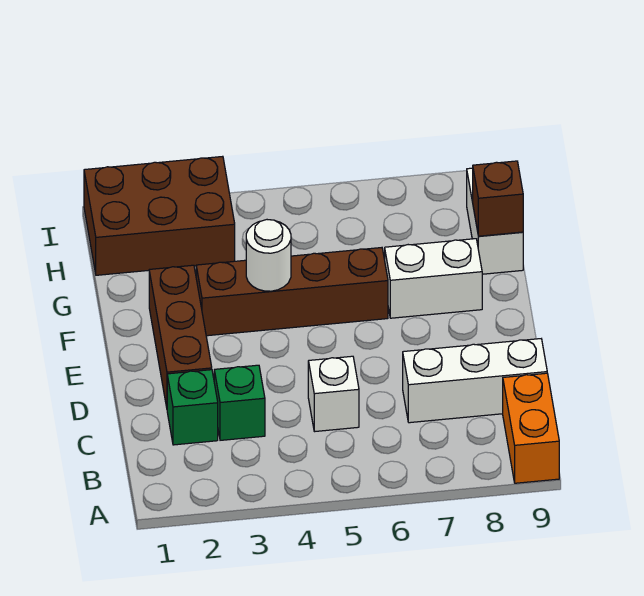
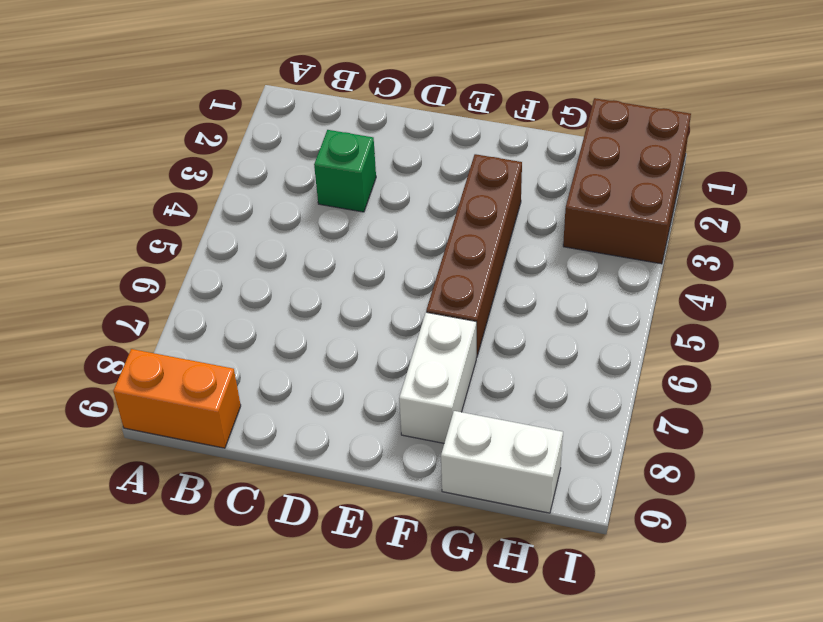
none -> green 1x1 brick [167,370,218,445]
none -> white 1x1 brick [308,356,359,432]
none -> white 1x3 brick [403,339,547,423]

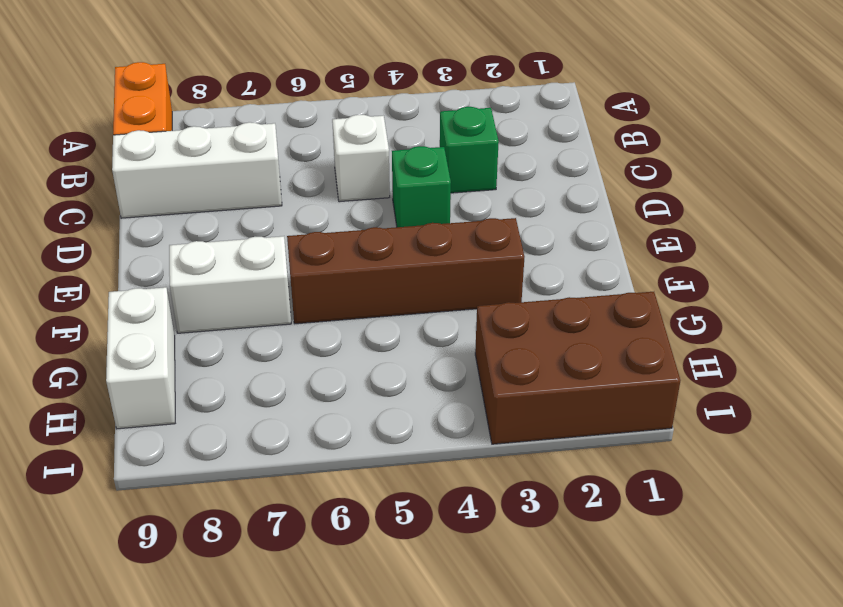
green 1x1 brick [392,146,451,227] -> green 1x1 brick moved to [167,370,218,445]
none -> brown 1x3 brick [149,265,212,407]
none -> white 1x1 round brick [246,220,291,291]
none -> brown 1x1 brick [473,161,523,236]

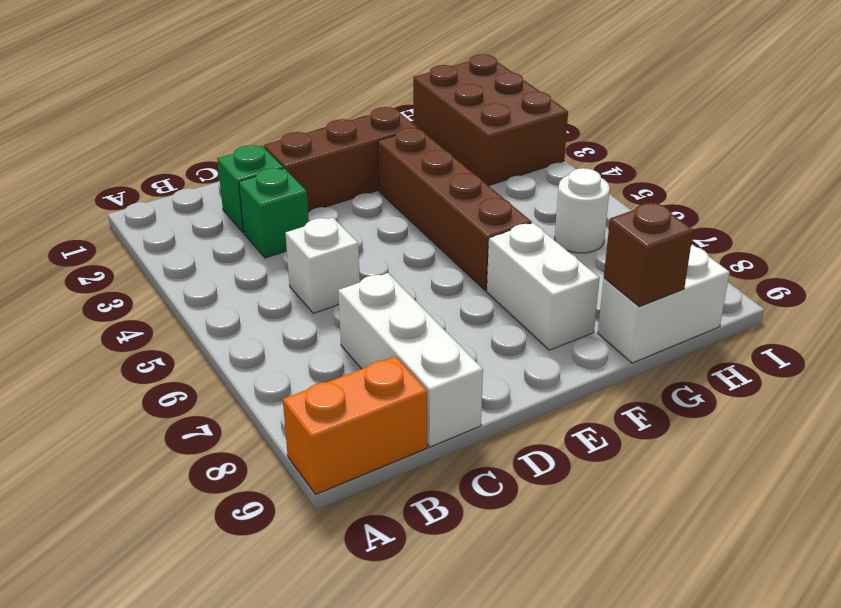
white 1x1 round brick [555,168,610,253] -> white 1x1 round brick moved to [246,220,291,291]

